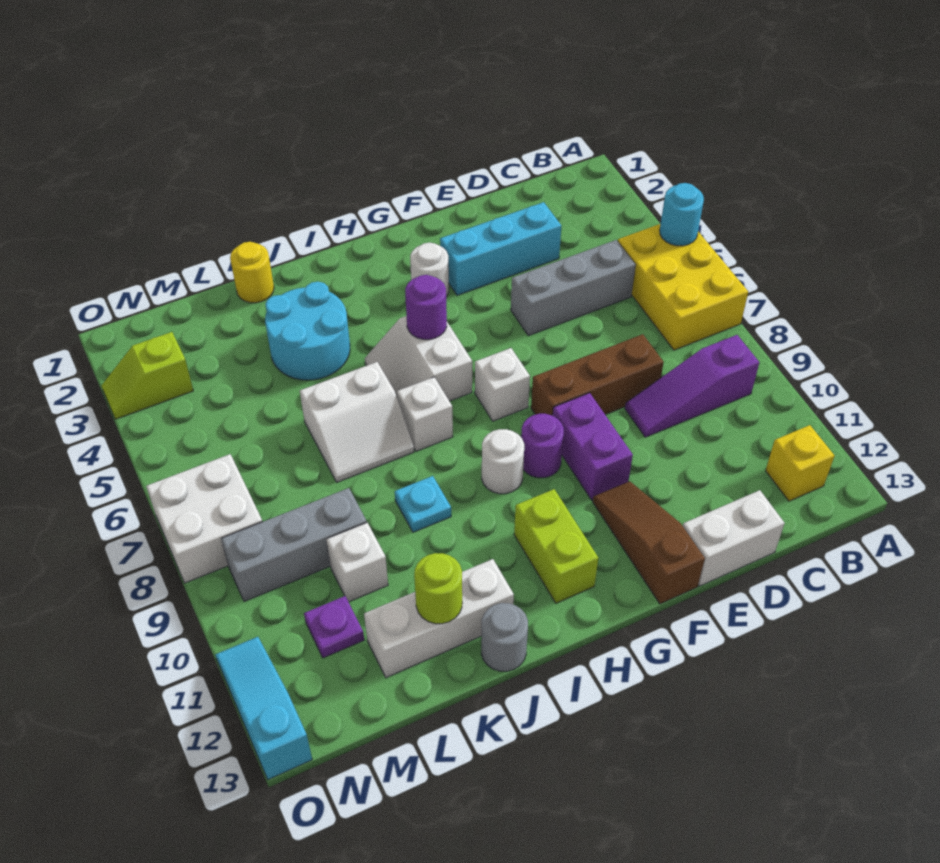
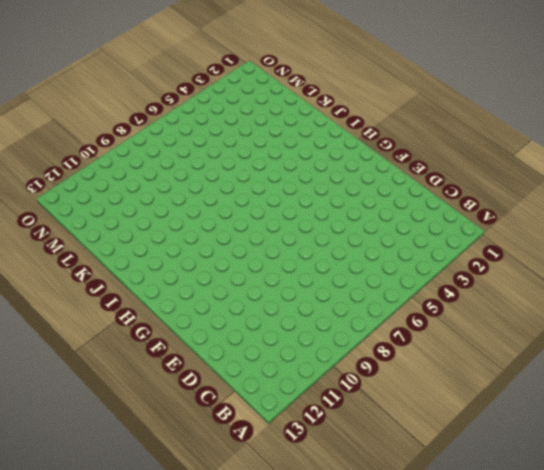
none -> yellow 2x3 brick [618,224,748,350]
none -> purple 1x3 slope [625,335,759,437]
none -> yellow 1x1 brick [766,425,835,501]
none -> grey 1x3 brick [511,240,636,336]

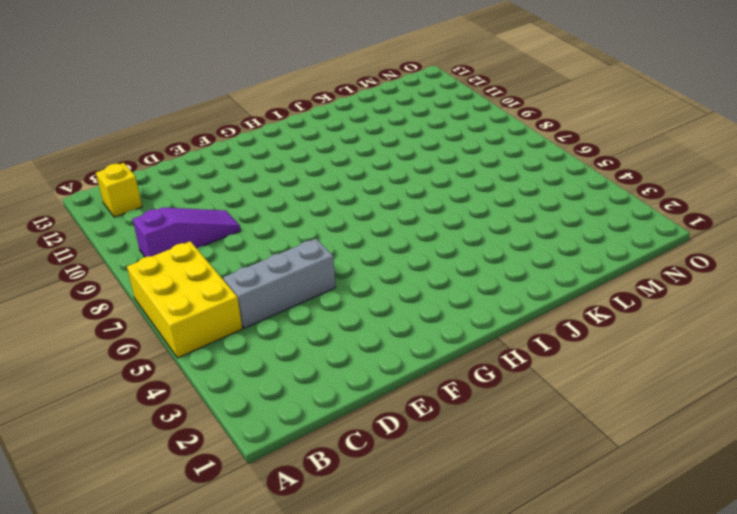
none -> cyan 1x3 brick [440,202,561,295]
none -> brown 1x3 brick [531,334,664,416]
none -> white 1x2 brick [683,490,785,586]
none -> purple 1x2 brick [553,393,633,500]

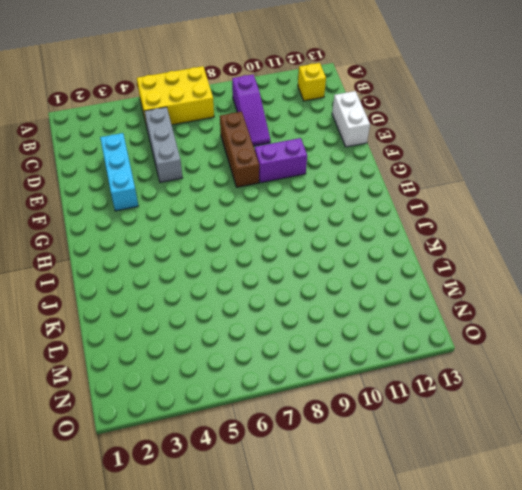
none -> brown 1x3 slope [593,481,705,604]
none -> white 1x1 round brick [410,243,449,297]
none -> white 1x1 brick [475,348,530,421]
none -> purple 1x1 round brick [521,414,564,478]

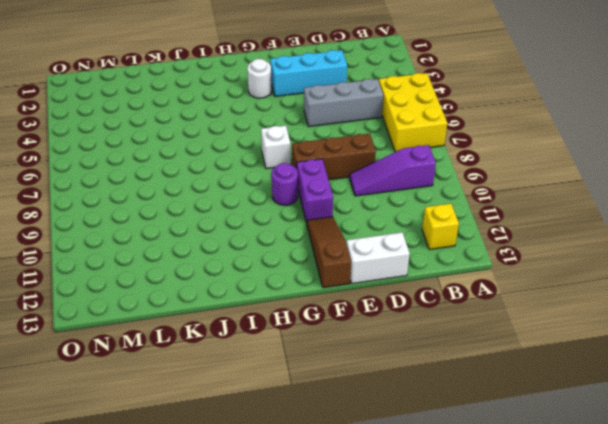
none -> white 2x2 slope [365,316,472,401]
none -> white 1x1 round brick [482,429,524,494]
none -> lime 1x2 brick [514,489,598,603]
none -> white 1x1 brick [397,377,453,451]

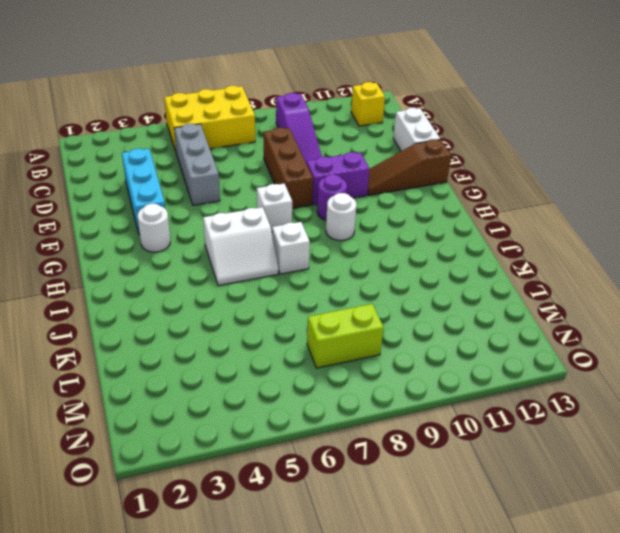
lime 1x2 brick [307,304,384,368] -> lime 1x2 brick moved to [514,489,598,603]
none -> cyan 2x2 round brick [265,282,350,380]
none -> white 2x2 slope [300,362,414,482]
none -> cyan 1x1 plate [395,476,451,532]
none -> white 1x3 brick [364,559,514,678]

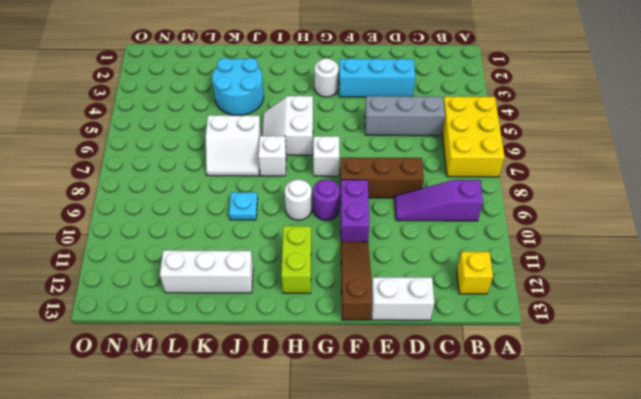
none -> grey 1x1 round brick [481,603,528,671]
none -> yellow 1x1 round brick [230,242,274,303]
none -> grey 1x3 brick [221,488,367,602]
none -> white 1x1 brick [326,523,388,602]

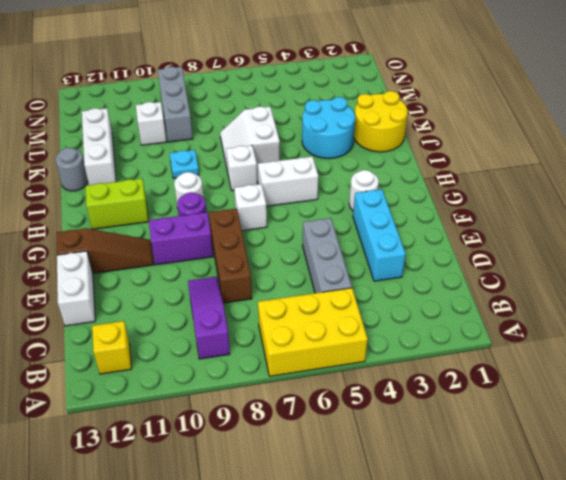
yellow 2x2 round brick [354,91,408,152] -> yellow 1x1 round brick [230,242,274,303]
none -> purple 1x1 plate [304,596,364,658]
none -> lime 1x2 slope [101,332,193,419]
none -> white 2x2 brick [146,454,262,583]
none -> cyan 1x3 slope [215,637,312,780]

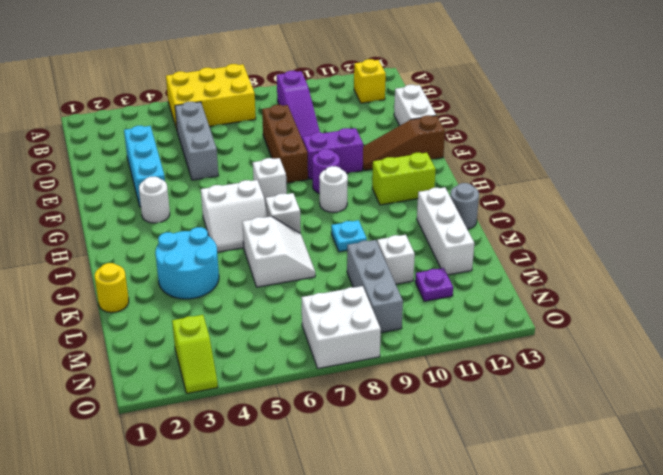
none -> cyan 1x3 slope [215,637,312,780]
none -> cyan 1x1 round brick [660,183,704,246]
none -> purple 1x1 round brick [405,275,447,340]
none -> lime 1x1 round brick [414,553,462,624]

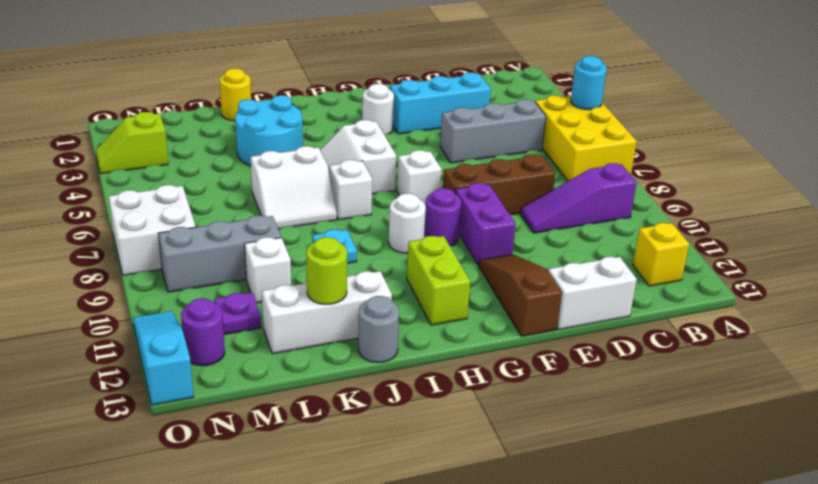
purple 1x1 round brick [181,298,225,366] -> purple 1x1 round brick moved to [405,275,447,340]

